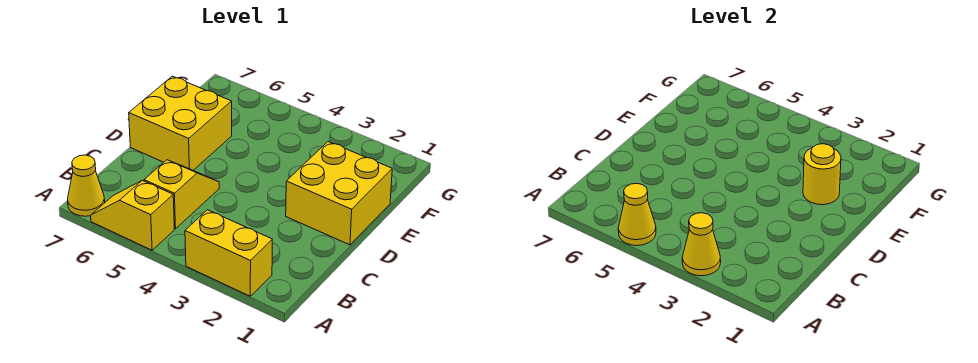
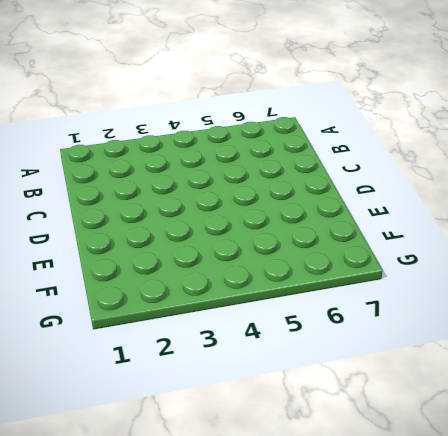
none -> yellow 1x2 brick [185,210,272,296]
none -> yellow 1x2 slope [91,180,174,250]

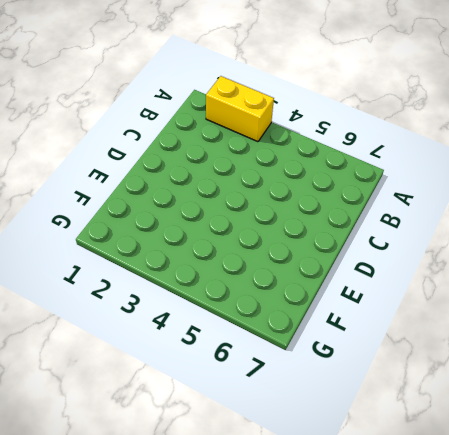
none -> yellow 1x2 slope [91,180,174,250]
none -> yellow 1x1 cone [68,155,105,216]

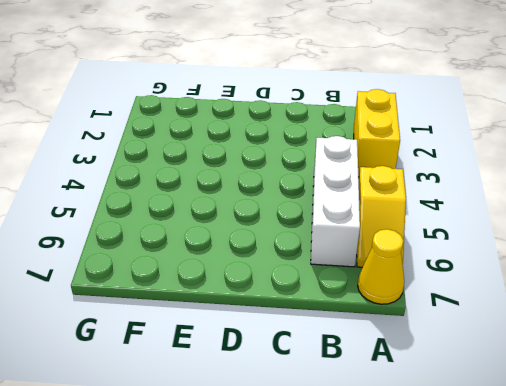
white 1x3 brick [311,136,360,267] -> yellow 1x2 slope [144,160,219,229]
none -> yellow 2x2 brick [286,142,392,245]
none -> yellow 2x2 brick [129,76,232,170]

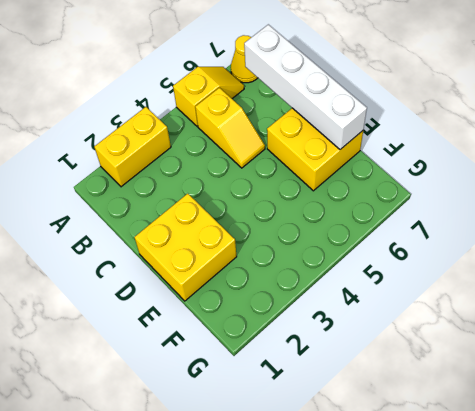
white 1x4 brick [244,24,367,150] -> none
none -> yellow 1x1 cone [682,213,721,276]
none -> yellow 1x1 cone [618,183,656,246]

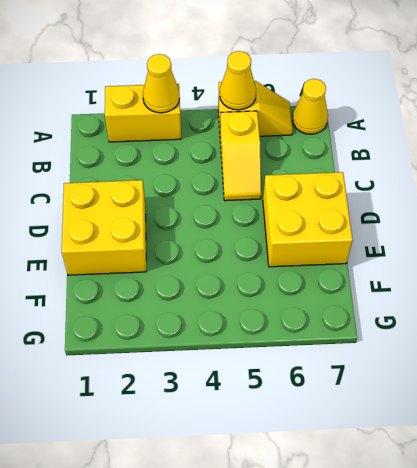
none -> yellow 1x1 round brick [803,144,841,205]

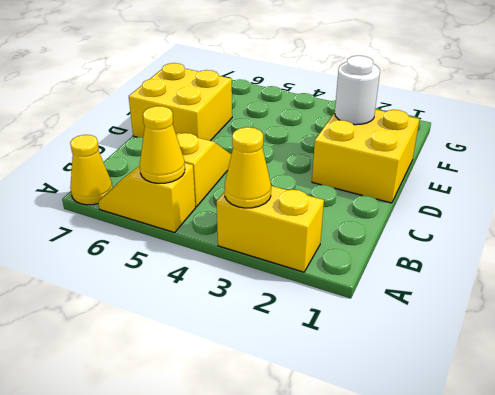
white 1x1 round brick [335,56,380,125] -> yellow 1x1 round brick [803,144,841,205]

